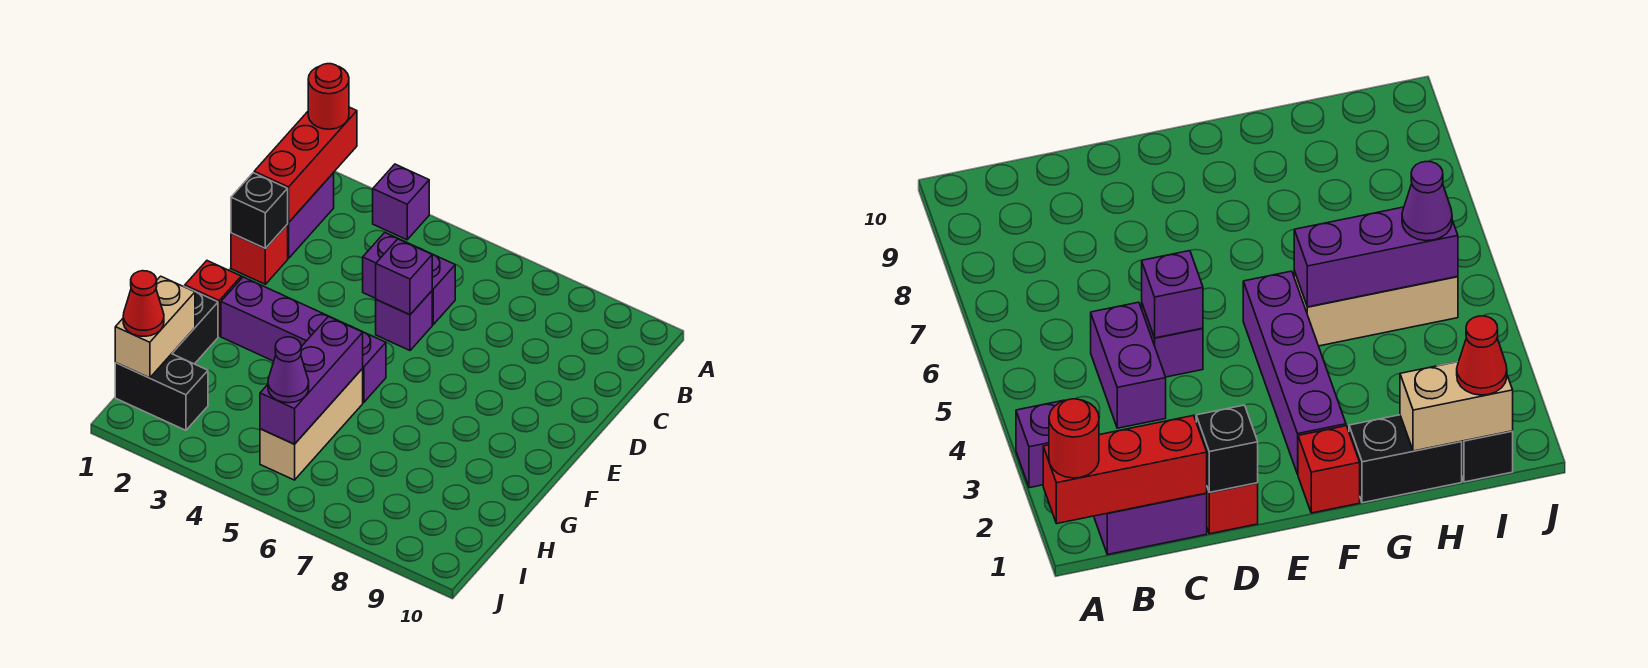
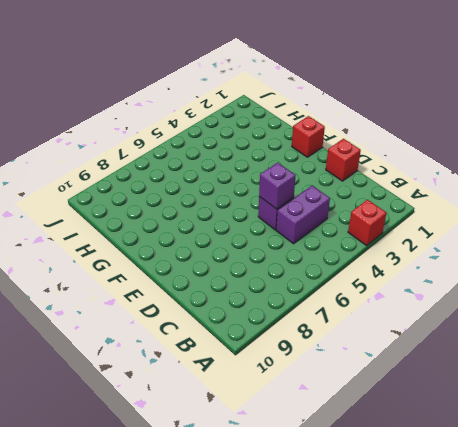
red 1x1 brick [348,200,386,245] -> purple 1x1 brick [373,164,429,240]
none -> purple 1x2 brick [287,173,334,258]
none -> purple 1x4 brick [221,277,386,402]
none -> black 1x2 brick [172,286,218,364]

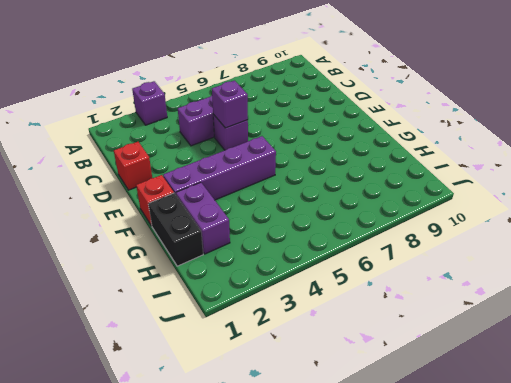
purple 1x2 brick [176,182,230,254] -> purple 1x2 brick moved to [287,173,334,258]
none -> tan 1x3 brick [260,369,363,480]
none -> black 1x2 brick [115,354,208,430]
none -> red 1x3 brick [254,107,357,222]

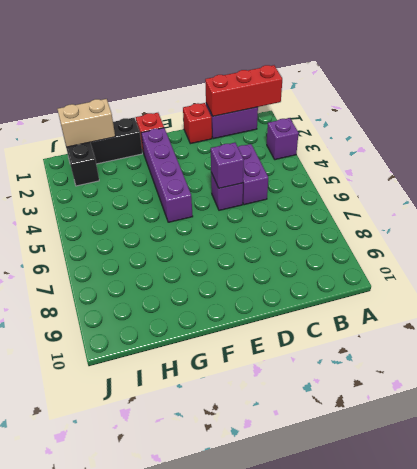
none -> tan 1x3 brick [260,369,363,480]
none -> black 1x1 brick [231,173,288,249]
none -> purple 1x3 brick [260,317,363,444]

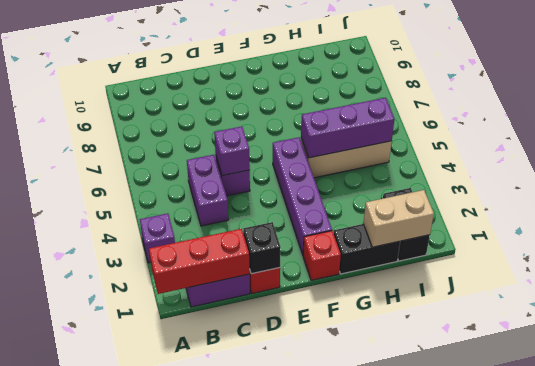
none -> red 1x1 round brick [308,64,349,129]
none -> red 1x1 cone [123,271,164,336]
none -> purple 1x1 cone [268,337,309,403]

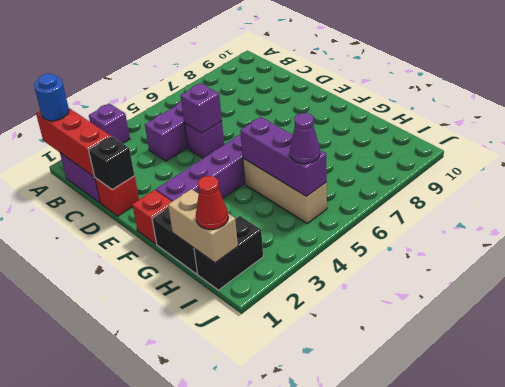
blue 1x1 round brick [34,74,69,121] -> red 1x1 round brick [308,64,349,129]

